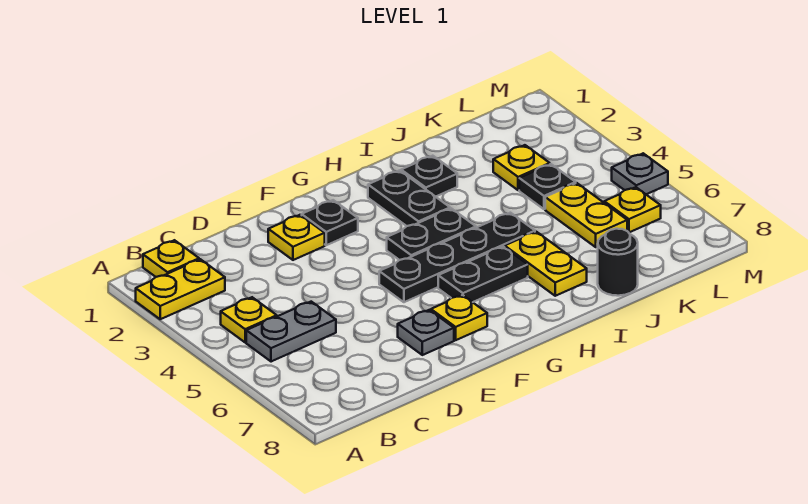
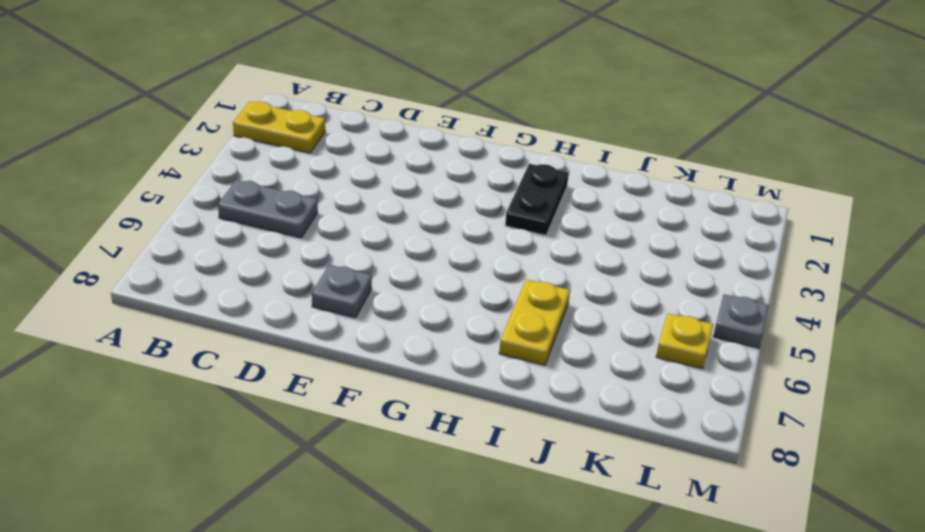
none -> yellow 1x1 plate [143,240,199,277]
none -> yellow 1x1 plate [221,297,277,342]
none -> yellow 1x1 plate [268,215,325,260]

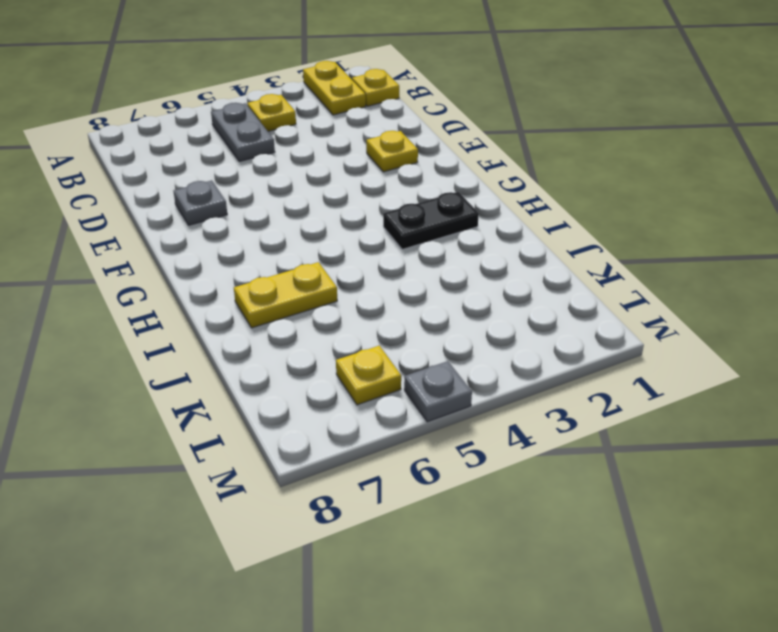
none -> black 1x1 plate [302,200,358,245]
none -> black 1x4 plate [379,213,535,302]
none -> yellow 1x1 plate [431,295,487,340]

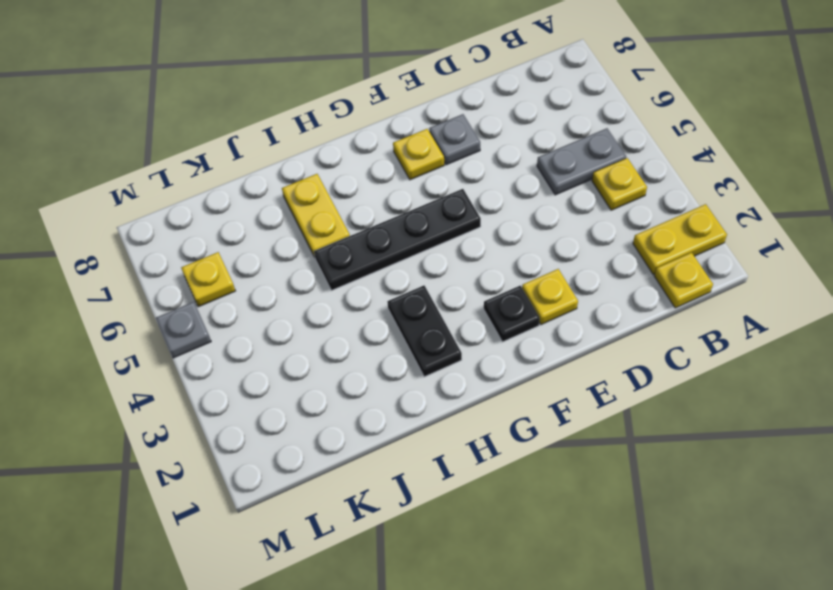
none -> black 1x2 plate [387,208,476,260]
none -> black 1x2 plate [438,247,528,302]
none -> black 1x1 plate [401,156,457,197]

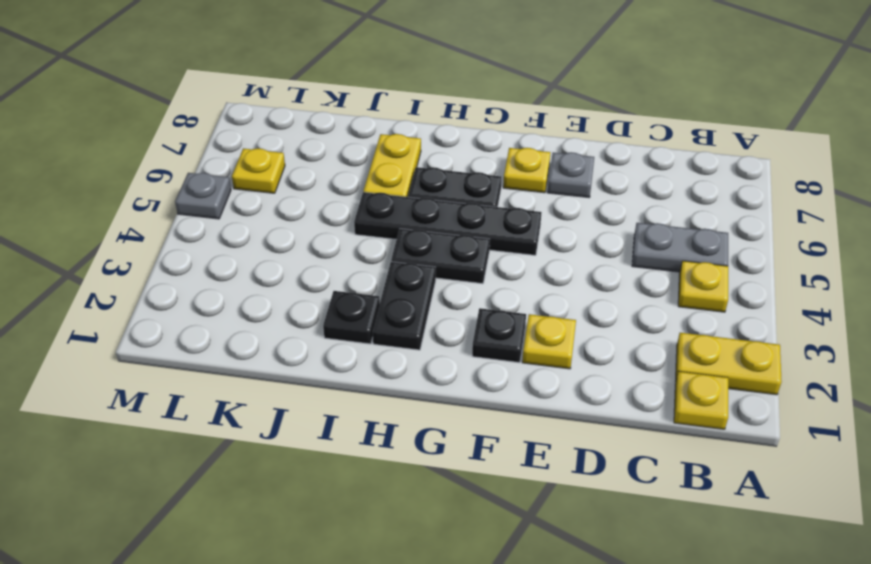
none -> black 1x1 round brick [598,229,638,296]
none -> yellow 1x1 plate [493,145,550,190]
none -> black 1x1 plate [519,164,576,209]

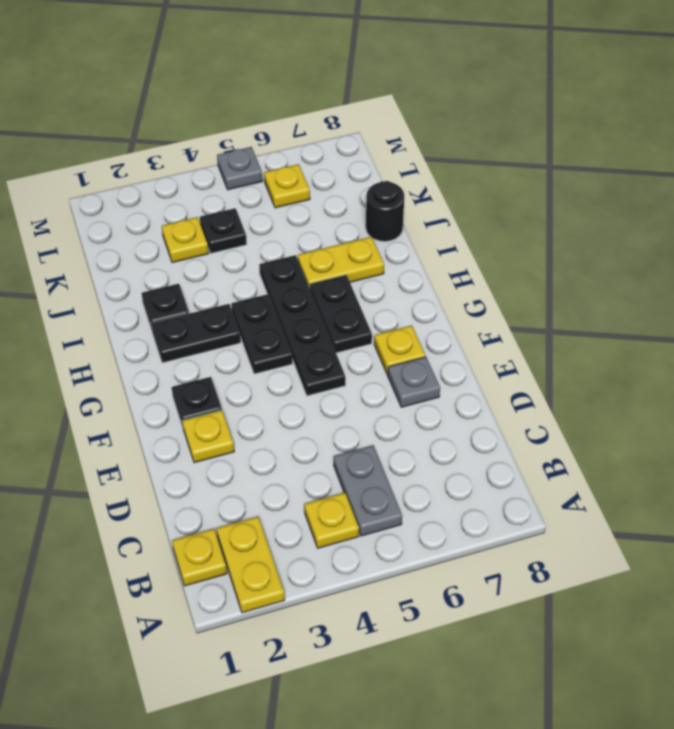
none -> yellow 1x2 plate [545,183,627,247]

